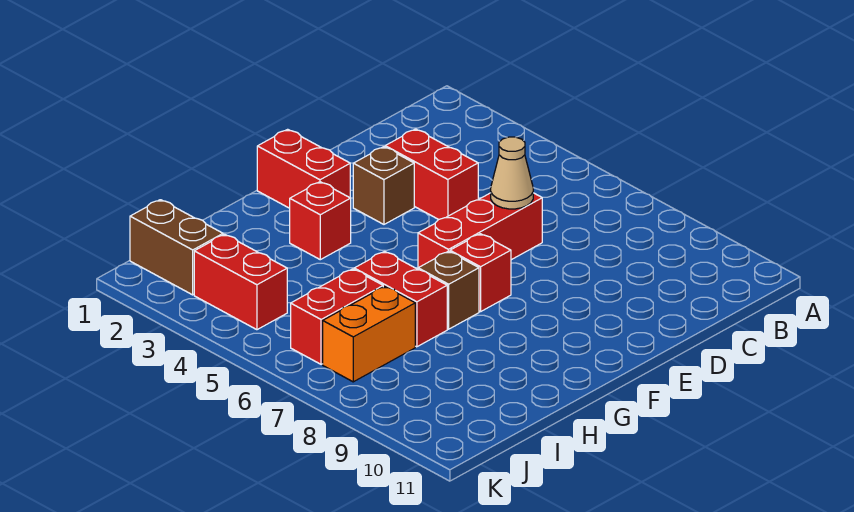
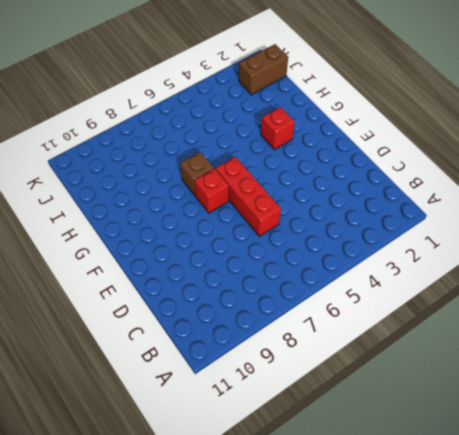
none -> red 1x2 brick [385,129,478,220]
none -> brown 1x1 brick [353,147,414,224]
none -> red 1x2 brick [257,129,350,208]

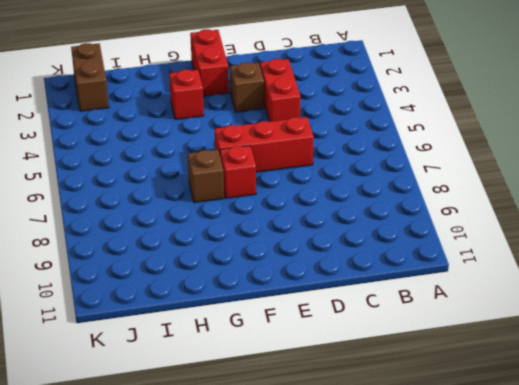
none -> red 1x2 brick [354,251,447,347]
none -> red 1x2 brick [291,269,383,364]
none -> orange 1x2 brick [323,286,415,382]

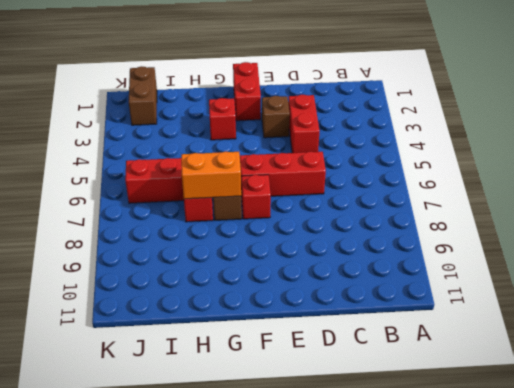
orange 1x2 brick [181,152,241,199] -> orange 1x2 brick moved to [323,286,415,382]
none -> red 1x2 brick [194,234,287,330]
none -> tan 1x1 cone [491,137,533,209]

